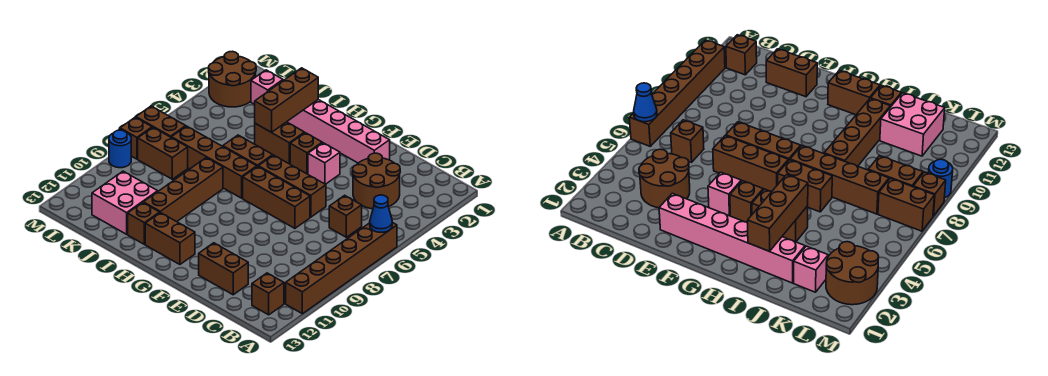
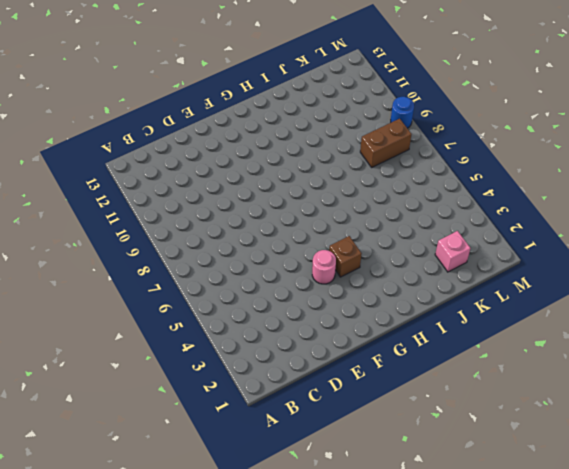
pink 1x1 round brick [312,250,336,284] -> pink 1x1 brick [308,143,340,184]
none -> brown 1x6 brick [286,222,397,314]
none -> brown 1x1 brick [252,273,284,315]
none -> brown 2x2 round brick [353,153,400,209]

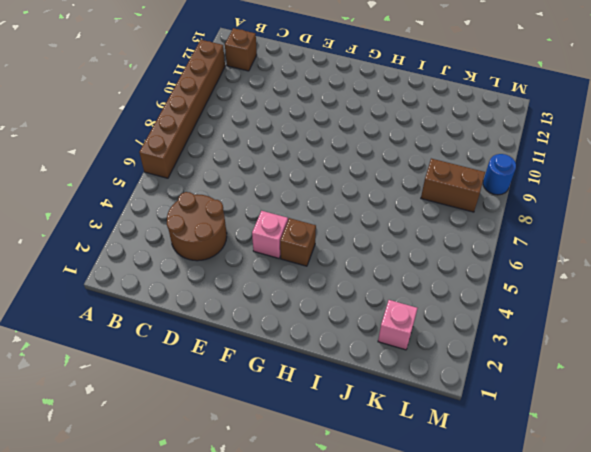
none -> brown 1x1 brick [329,195,362,237]
none -> brown 1x2 brick [199,243,248,295]
none -> pink 1x6 brick [269,80,390,163]

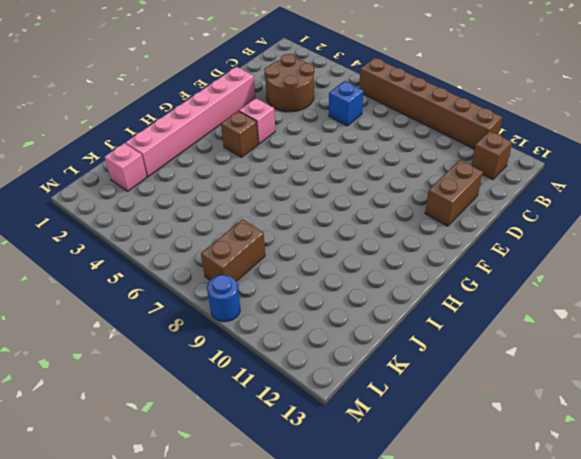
blue 1x1 brick [329,81,363,126] -> brown 1x1 brick [329,195,362,237]
none -> brown 1x3 brick [258,155,326,217]
none -> brown 1x3 brick [243,166,310,228]
none -> brown 1x2 brick [145,213,195,264]

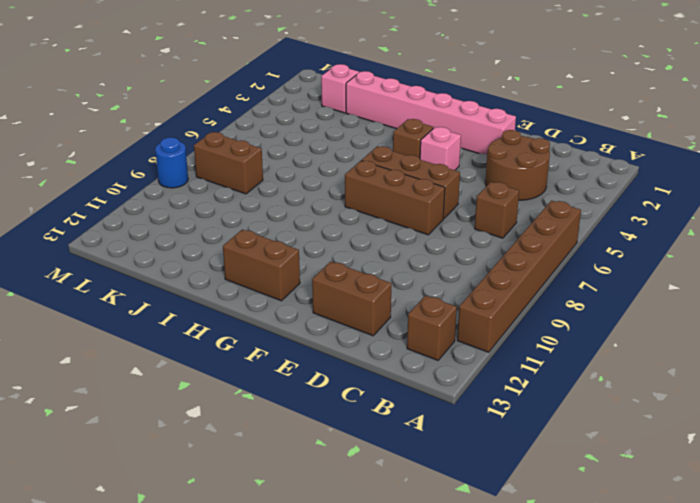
none -> brown 1x2 brick [255,122,304,164]
none -> brown 1x2 brick [223,135,273,166]
none -> brown 1x4 brick [171,126,257,198]

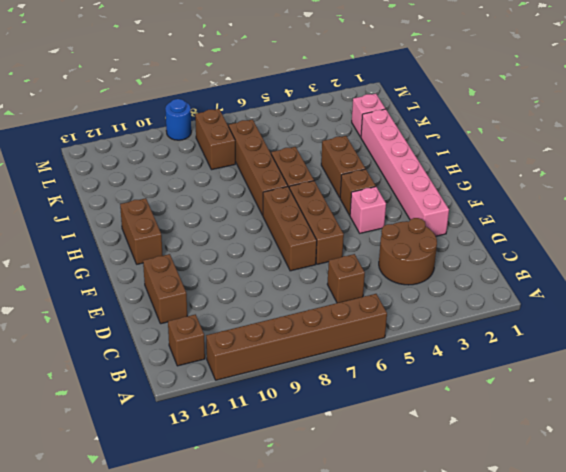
none -> brown 1x4 brick [143,158,223,222]
none -> brown 1x1 brick [128,203,160,244]
none -> pink 2x2 brick [92,171,158,234]

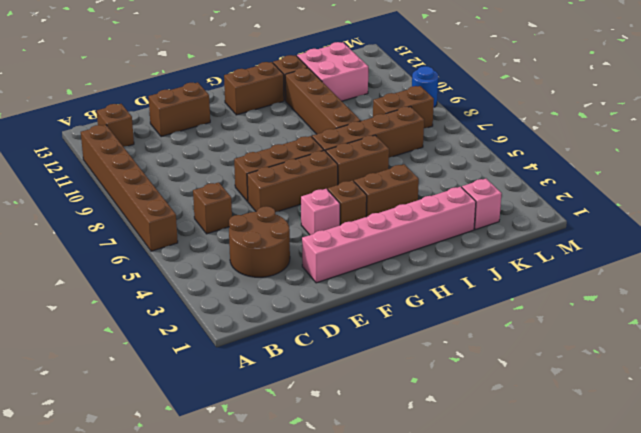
none -> brown 2x2 round brick [209,51,256,107]
none -> brown 1x2 brick [136,106,186,137]
none -> brown 1x1 brick [120,117,152,159]

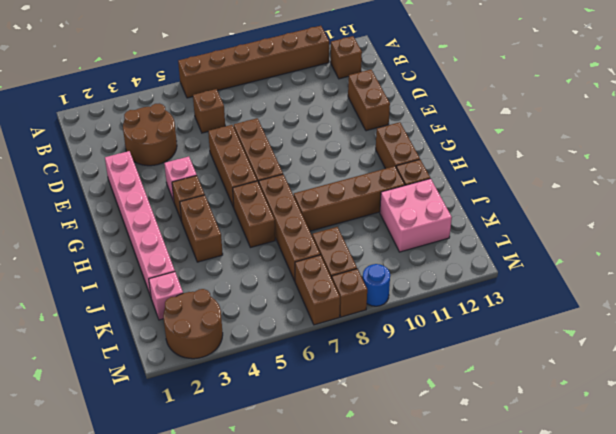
none -> blue 1x1 cone [370,195,392,232]
none -> brown 1x3 brick [255,68,318,132]

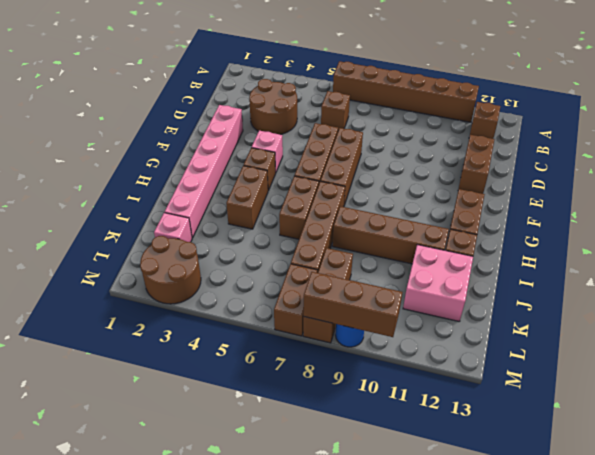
brown 1x3 brick [303,272,402,337] -> brown 1x3 brick moved to [255,68,318,132]
none -> blue 1x1 cone [370,195,392,232]

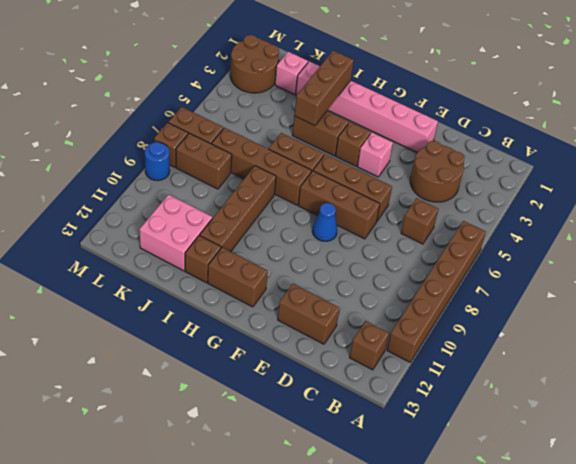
blue 1x1 cone [312,203,337,241] -> blue 1x1 cone moved to [370,195,392,232]

